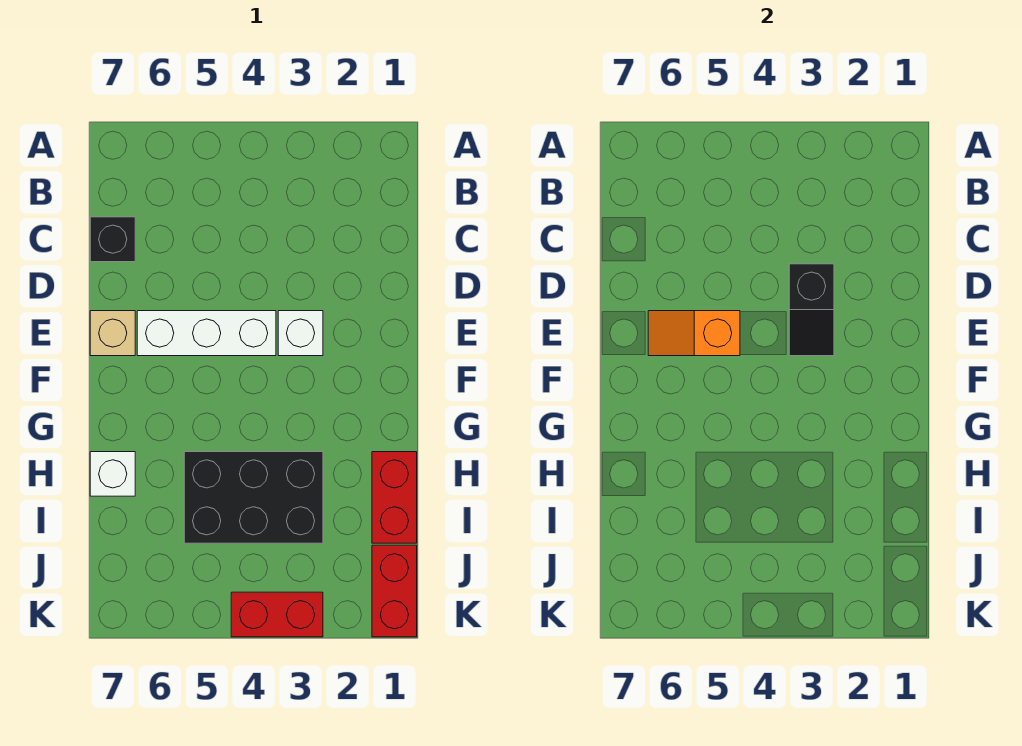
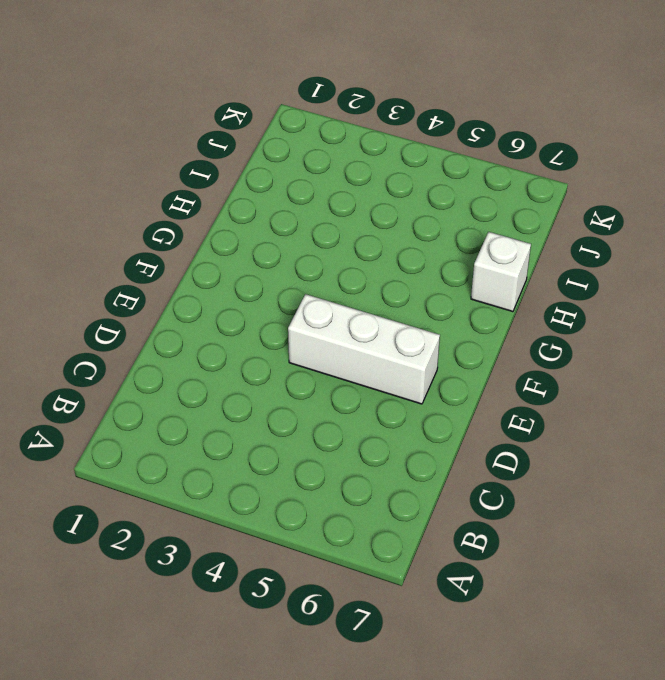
none -> black 1x1 brick [90,217,135,262]
none -> white 1x1 brick [278,311,323,356]

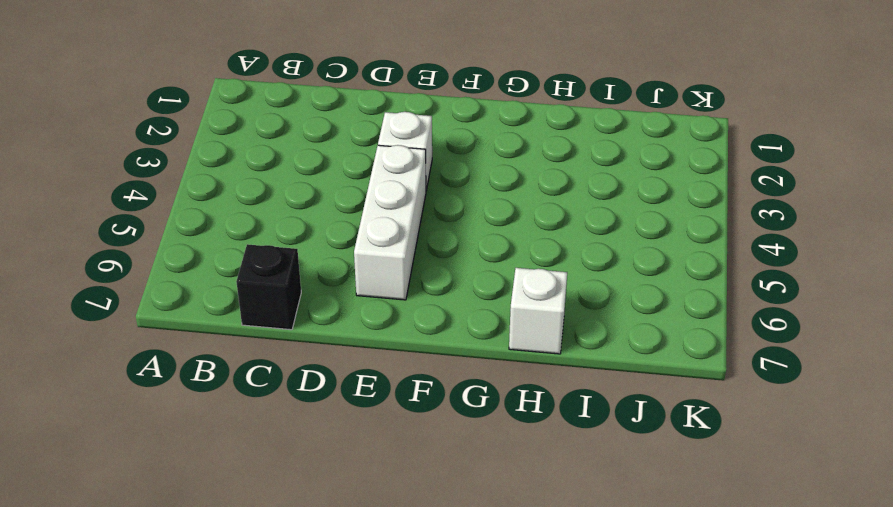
none -> tan 1x1 brick [90,311,135,356]
none -> red 1x2 brick [372,452,417,543]

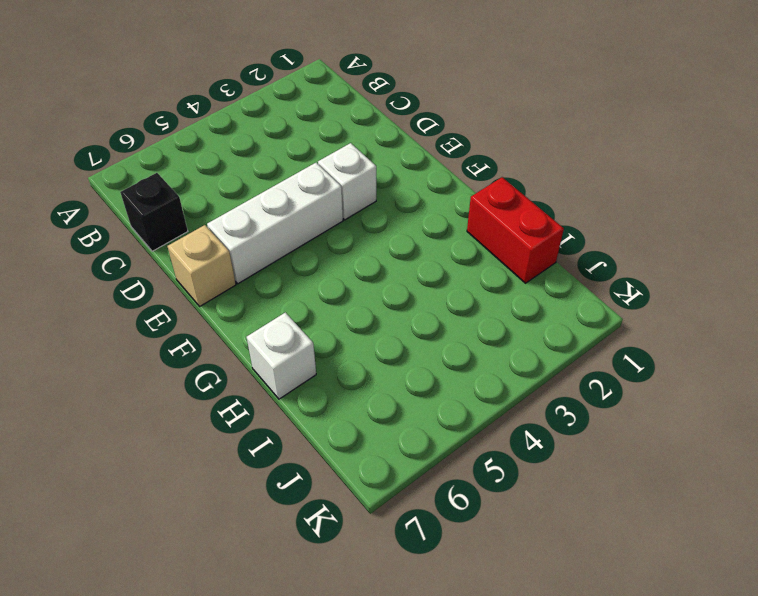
none -> black 2x3 brick [184,452,323,543]
none -> red 1x2 brick [372,545,417,637]

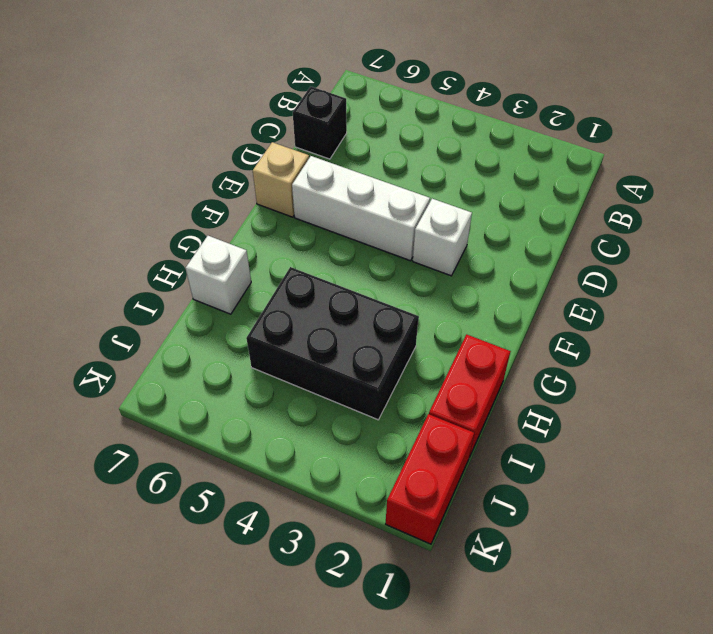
none -> red 1x2 brick [231,592,323,637]
none -> black 1x2 slope [789,264,834,356]

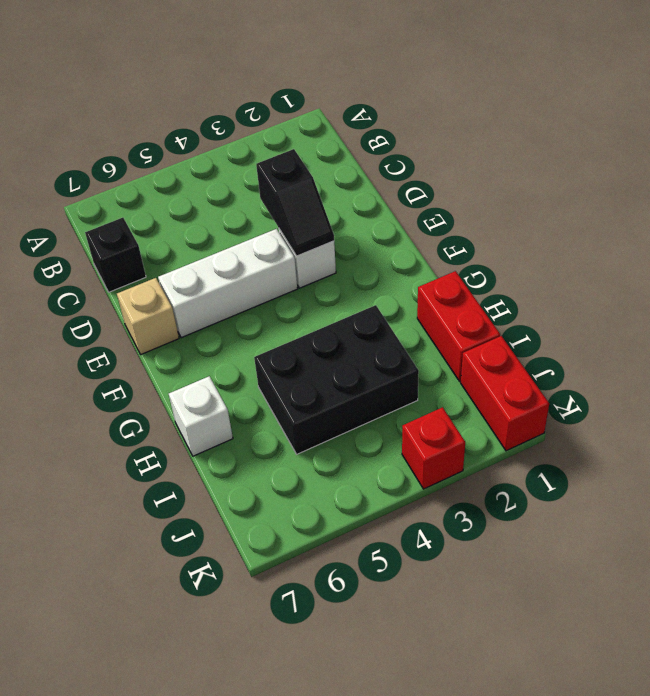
red 1x1 brick [402,407,465,489] -> red 1x2 brick [231,592,323,637]
none -> orange 1x2 slope [648,311,740,356]

